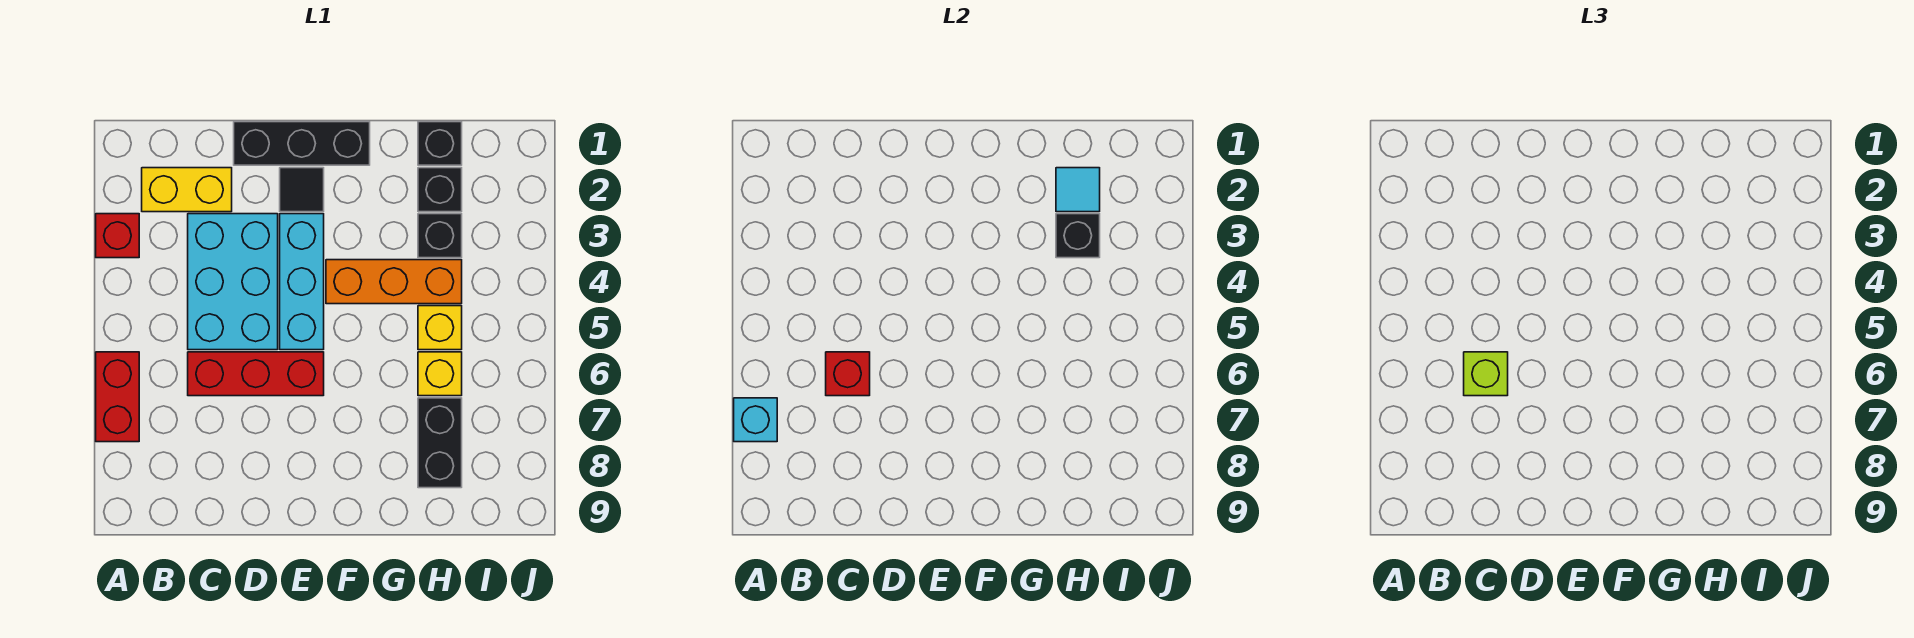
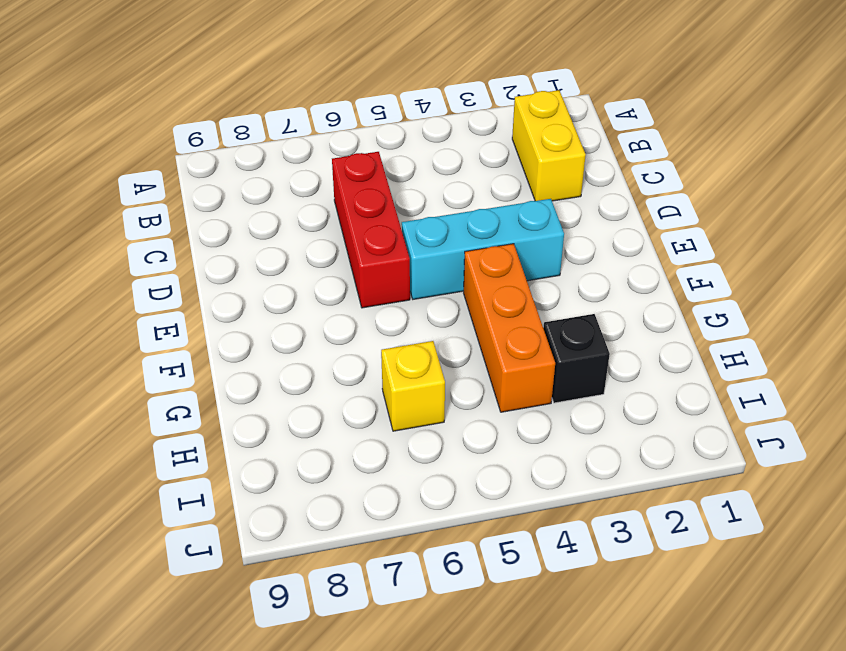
none -> red 1x1 brick [96,214,139,258]
none -> red 1x2 brick [96,352,139,442]
none -> cyan 2x3 brick [188,214,278,350]

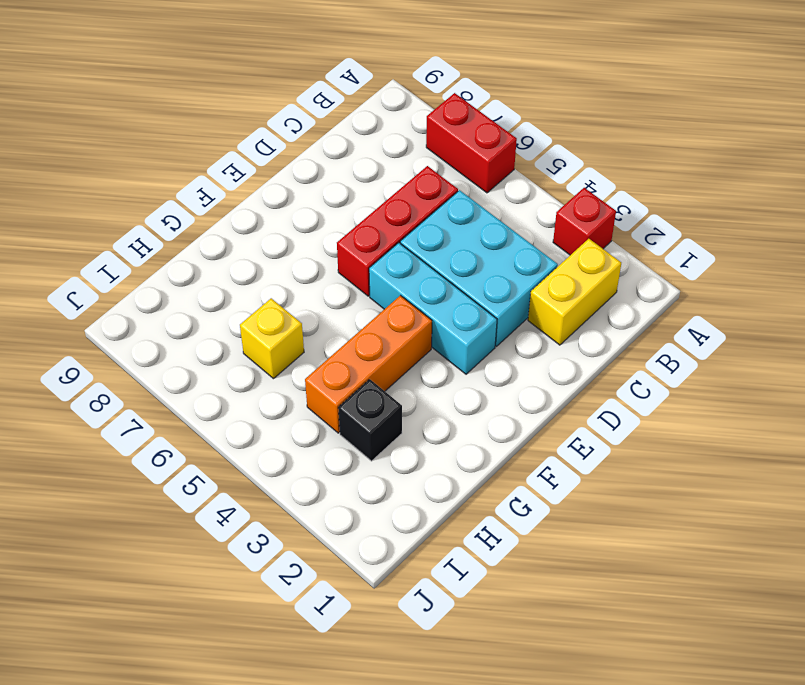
none -> black 1x3 brick [234,122,370,165]
none -> black 1x1 tile [280,168,324,212]
none -> black 1x1 brick [418,122,462,165]

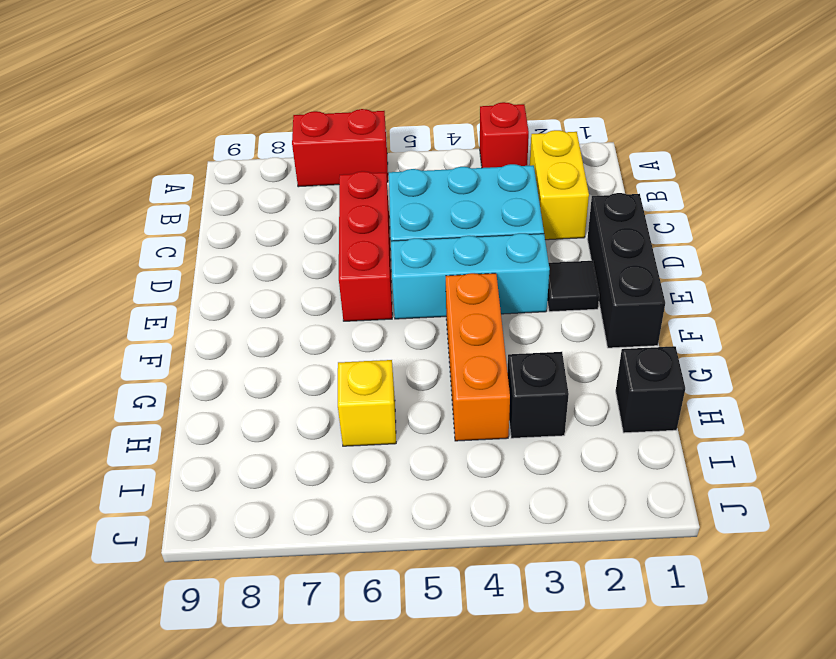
none -> black 1x1 brick [418,168,462,212]
none -> yellow 1x1 brick [418,306,462,350]
none -> black 1x2 brick [418,398,462,488]

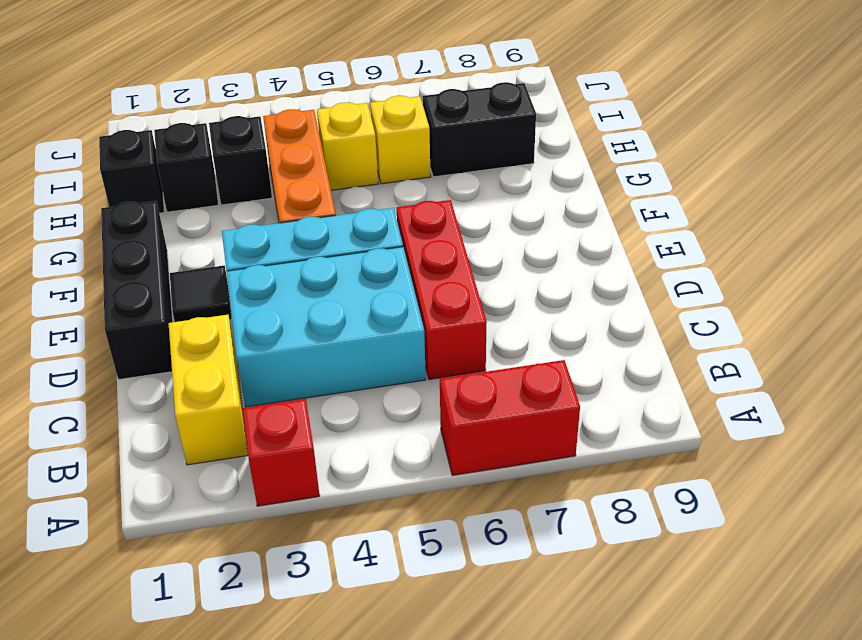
none -> cyan 1x1 brick [734,398,777,442]
none -> red 1x1 brick [826,352,870,396]
none -> cyan 1x1 tile [1056,168,1100,212]

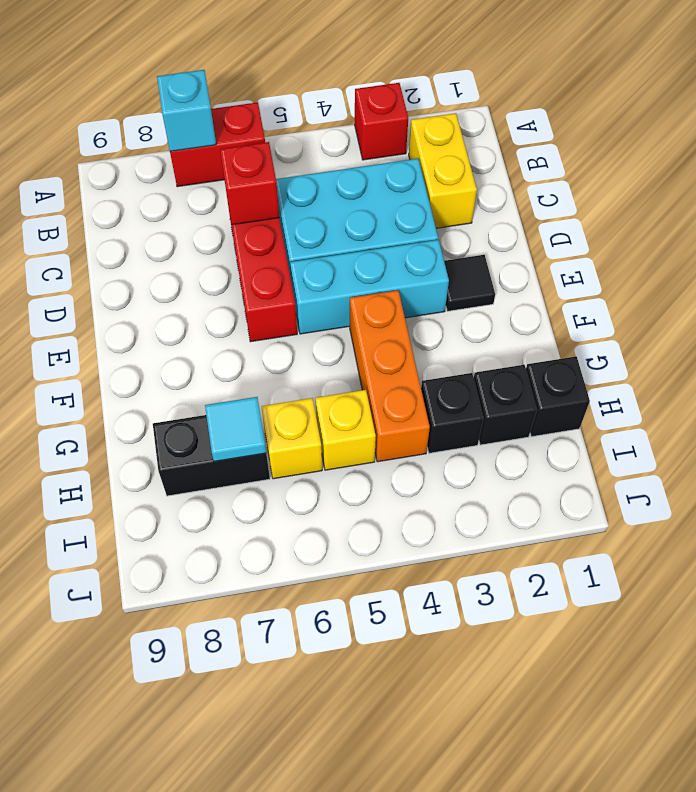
cyan 1x1 tile [205,397,266,461] -> cyan 1x1 tile moved to [1056,168,1100,212]
none -> black 1x3 brick [234,122,370,165]
none -> black 1x1 brick [1056,214,1100,258]
none -> lime 1x1 brick [1464,352,1508,396]

